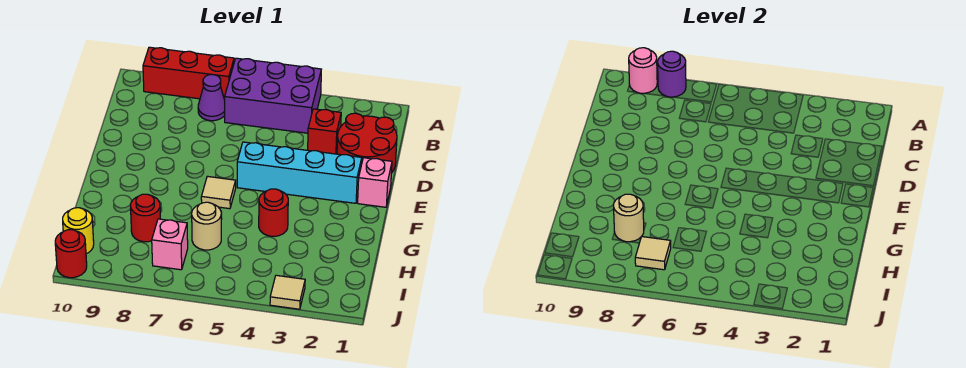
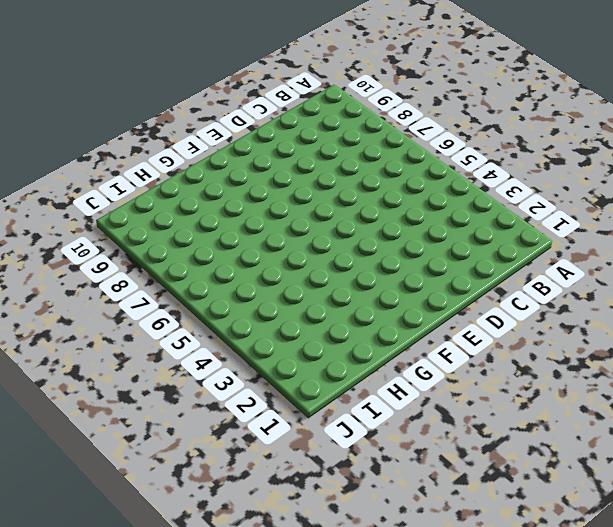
none -> purple 2x3 brick [225,58,321,133]
none -> red 1x3 brick [143,47,234,100]
none -> purple 1x1 cone [198,75,225,121]

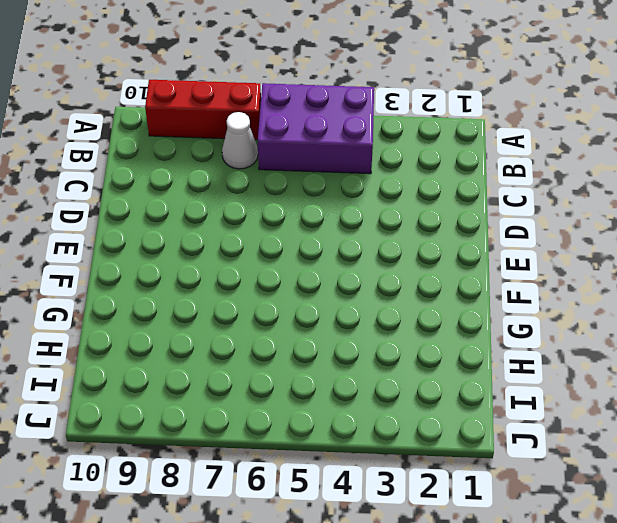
white 1x1 cone [222,112,258,169] -> purple 1x1 cone [198,75,225,121]
none -> red 2x2 round brick [337,113,397,173]
none -> red 1x1 brick [308,109,341,154]
none -> pink 1x1 brick [358,158,392,207]

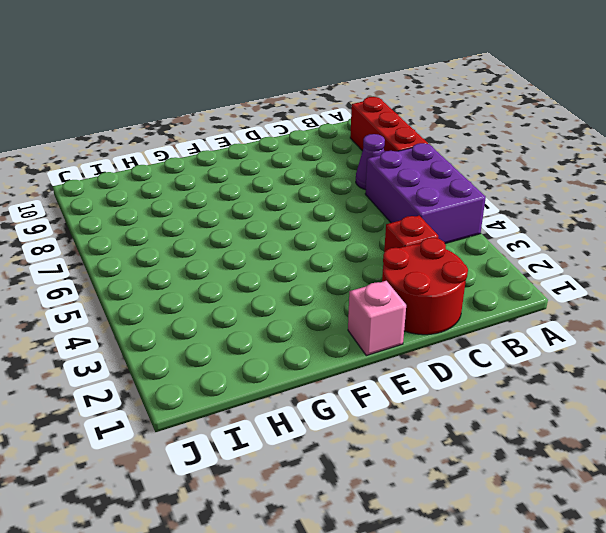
none -> cyan 1x4 brick [237,142,362,203]
none -> tan 1x1 tile [201,176,236,209]
none -> red 1x1 round brick [259,189,288,236]

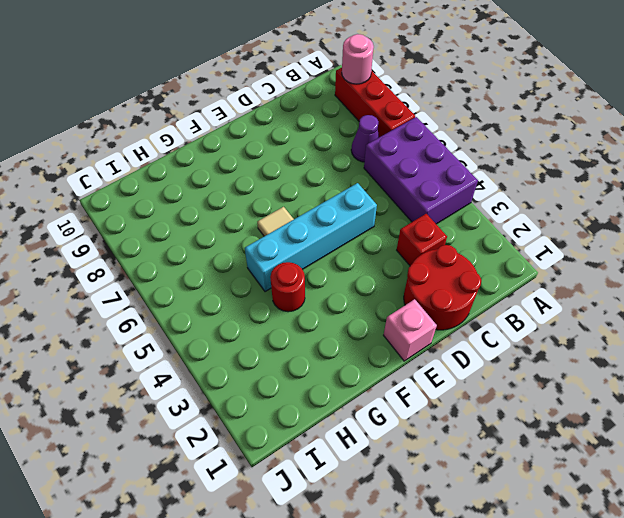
cyan 1x4 brick [245,183,377,292] -> cyan 1x4 brick turned to [237,142,362,203]
none -> tan 1x1 round brick [192,202,221,250]
none -> red 1x1 round brick [131,194,160,242]
none -> pink 1x1 brick [152,219,188,270]

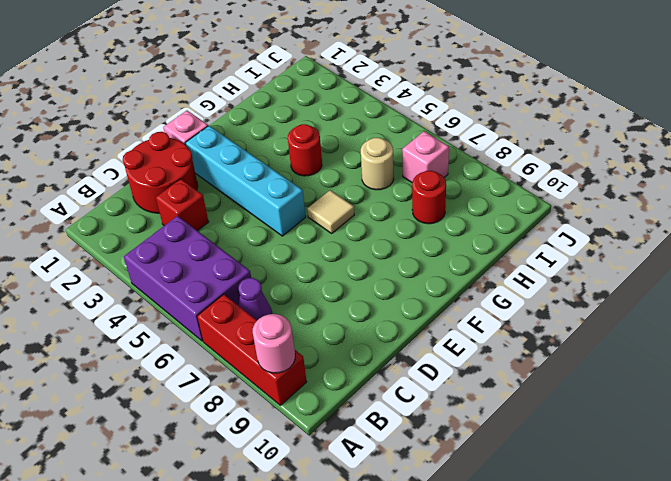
none -> yellow 1x1 round brick [63,208,94,254]
none -> tan 1x1 tile [270,275,305,309]
none -> red 1x1 round brick [55,230,87,278]

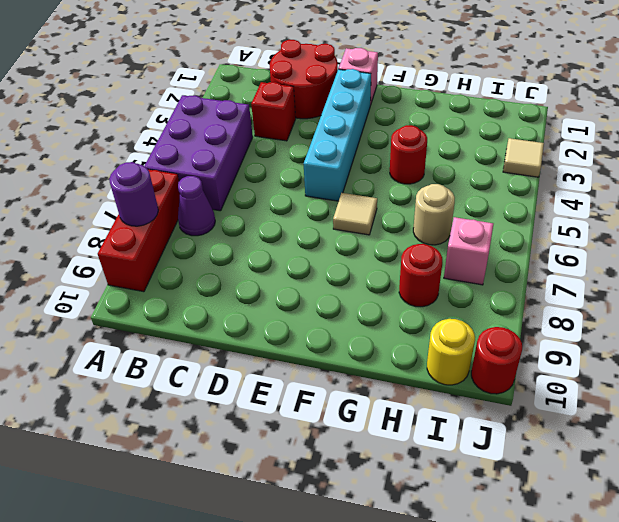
none -> pink 1x1 round brick [629,48,657,93]
none -> tan 1x1 round brick [614,194,644,242]
none -> tan 1x1 tile [635,237,671,270]

